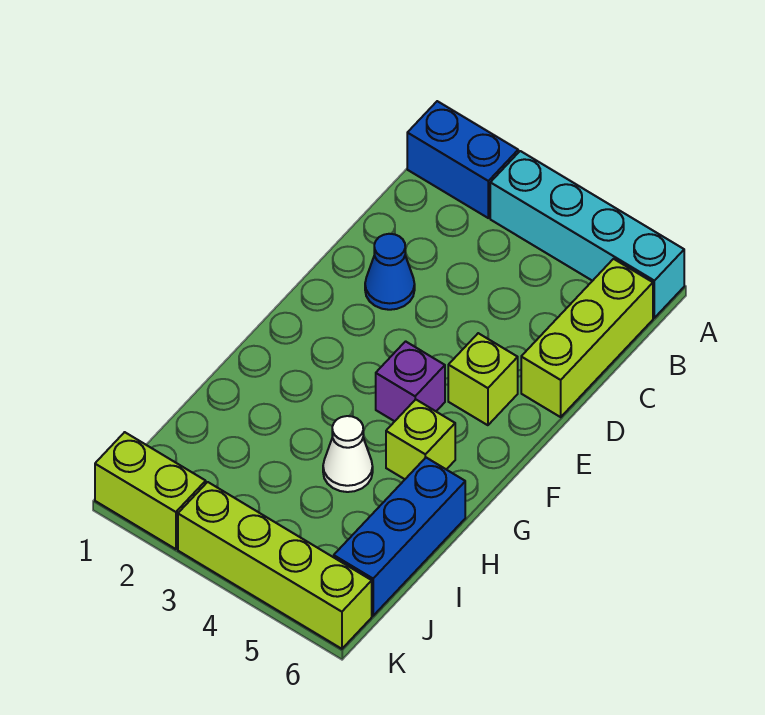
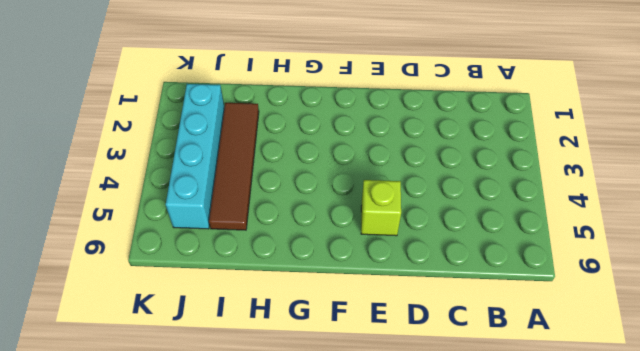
brown 1x4 tile [209,103,259,230] -> none
cyan 1x4 brick [166,84,224,229] -> cyan 1x4 brick moved to [490,151,684,318]
none -> blue 1x2 brick [407,101,518,218]
none -> lime 1x3 brick [521,259,653,417]

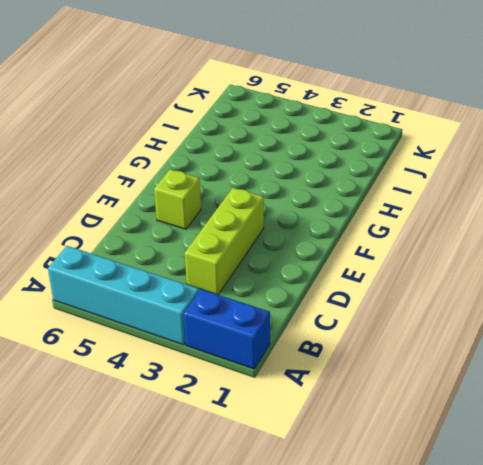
lime 1x3 brick [185,188,264,295] -> lime 1x3 brick moved to [521,259,653,417]
none -> blue 1x1 cone [365,234,415,310]
none -> purple 1x1 brick [376,341,445,421]

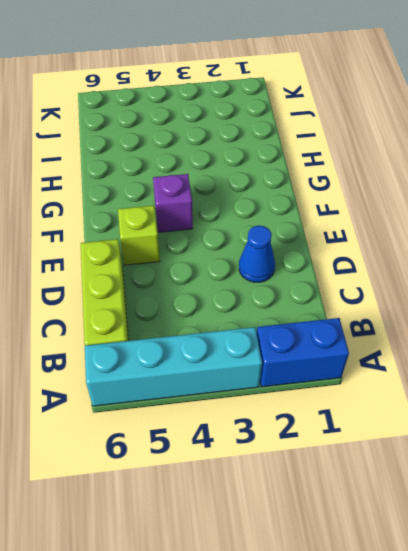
none -> lime 1x1 brick [386,399,455,479]
none -> white 1x1 cone [323,416,373,492]

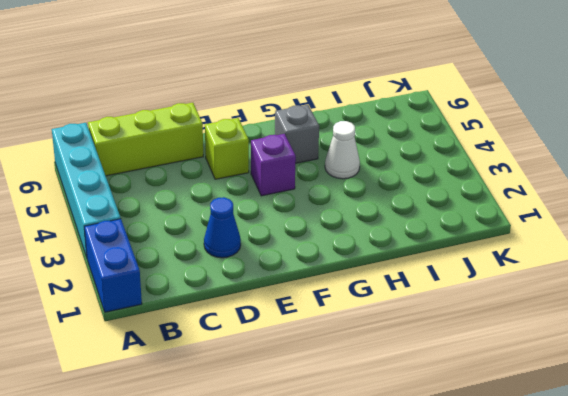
grey 1x1 brick [275,105,319,163] -> lime 1x1 brick [386,399,455,479]
none -> blue 1x3 brick [334,458,465,616]
none -> lime 1x2 brick [95,432,206,549]

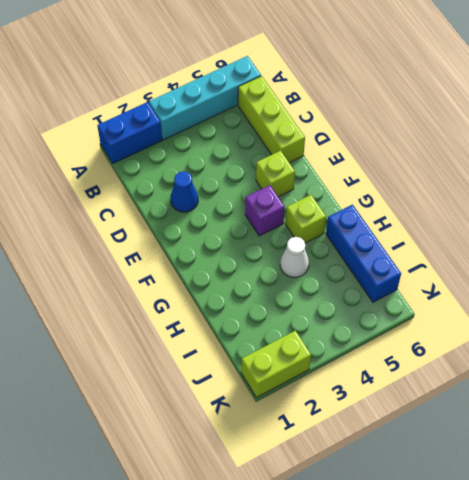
none -> lime 1x4 brick [178,482,372,649]

